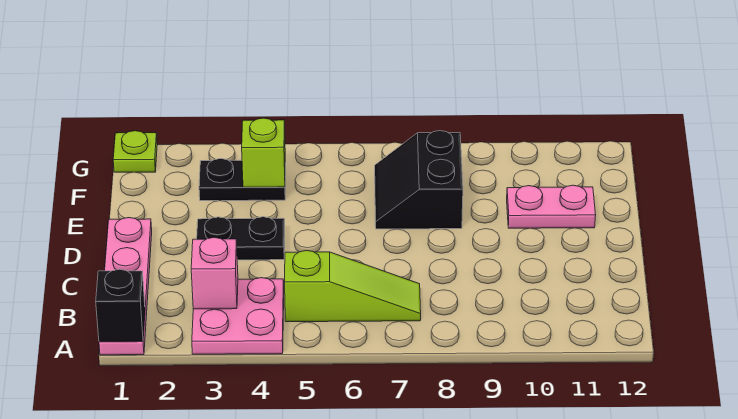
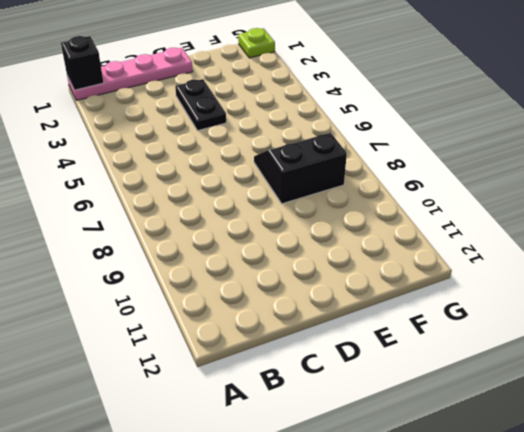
none -> pink 2x2 plate [192,278,284,354]
none -> lime 1x3 slope [285,250,421,322]

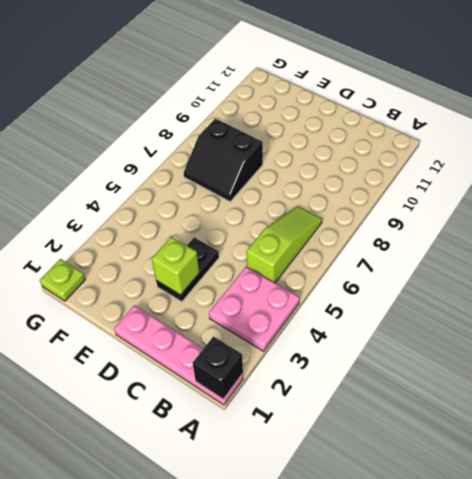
lime 1x1 brick [152,237,199,295] -> lime 1x1 brick moved to [242,118,285,187]
none -> pink 1x2 plate [507,185,596,228]
none -> black 1x2 plate [199,159,286,201]

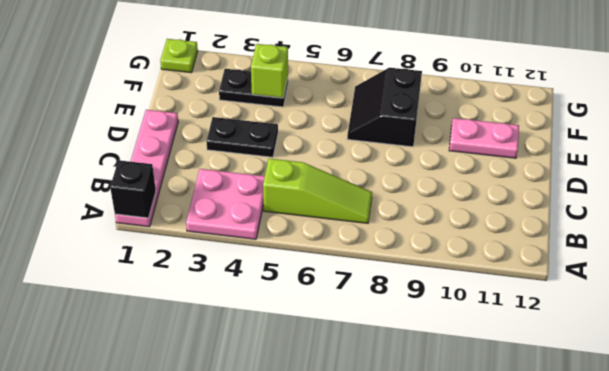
none -> pink 1x1 brick [191,237,238,309]

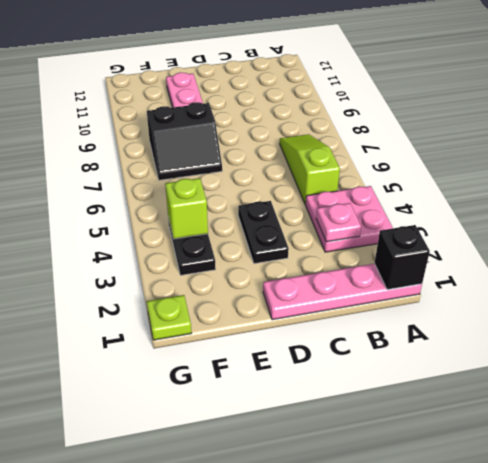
pink 1x1 plate [316,203,361,242] -> pink 1x1 brick [191,237,238,309]

